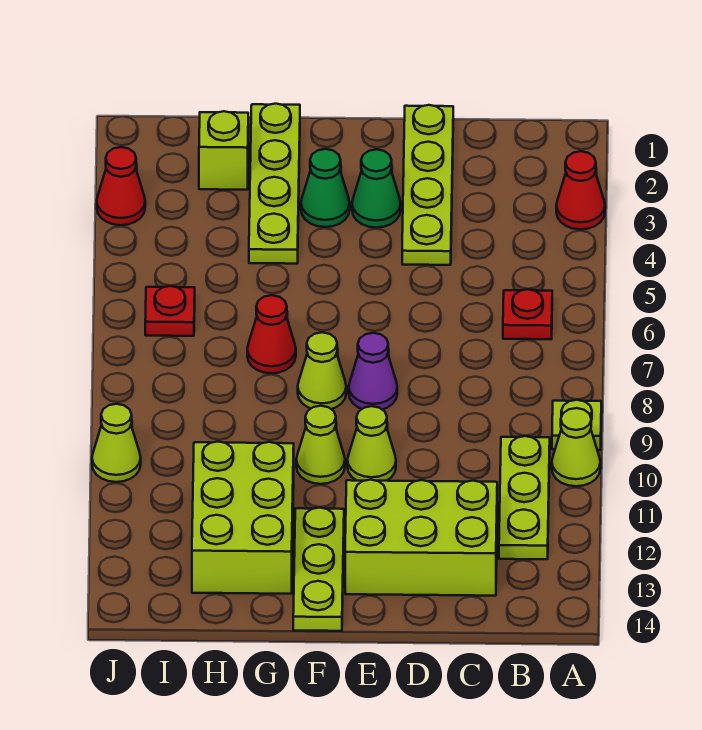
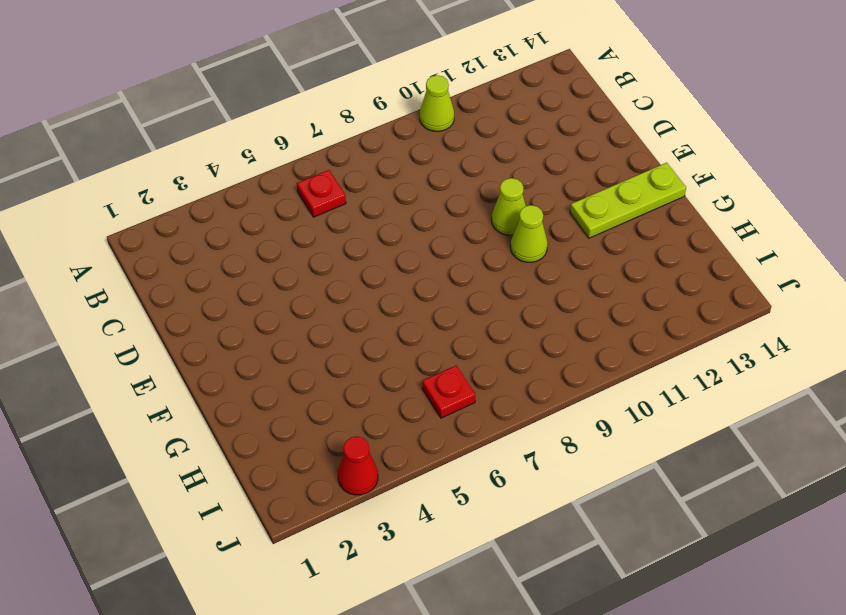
none -> red 1x1 cone [556,151,605,230]
none -> lime 1x1 plate [552,400,601,450]
none -> lime 1x3 plate [499,436,550,559]

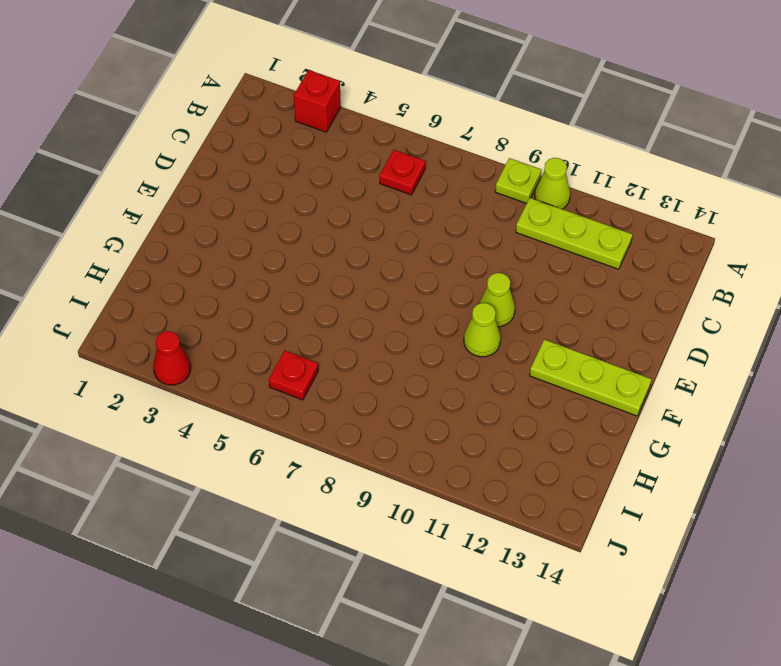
red 1x1 brick [294,70,341,132] -> red 1x1 cone [556,151,605,230]
none -> lime 2x3 brick [345,480,497,596]
none -> lime 1x4 plate [402,105,453,265]
none -> green 1x1 cone [352,149,401,228]

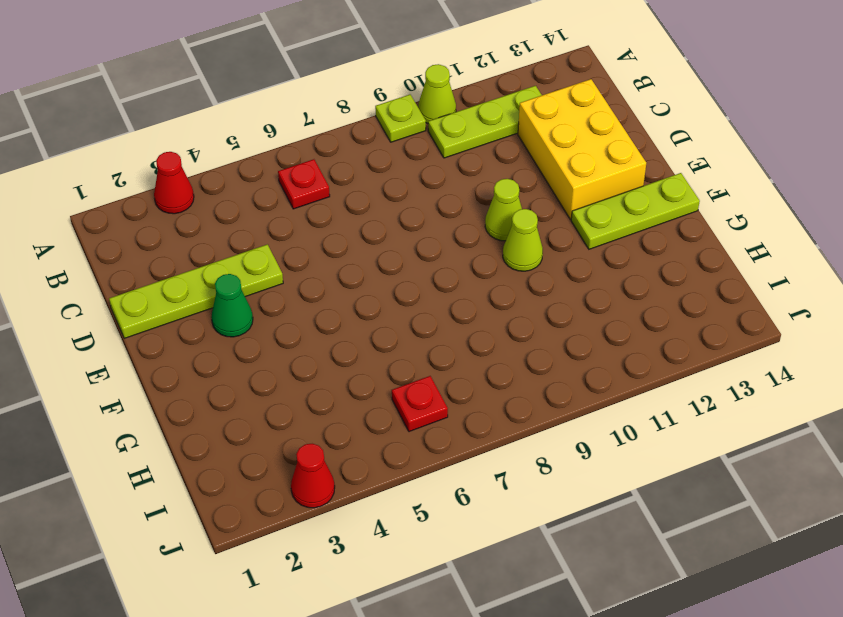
yellow 2x3 brick [518,79,646,219] -> lime 2x3 brick [345,480,497,596]
none -> purple 1x1 cone [349,333,397,410]
none -> green 1x1 cone [301,149,350,227]
none -> lime 1x1 cone [298,332,346,409]

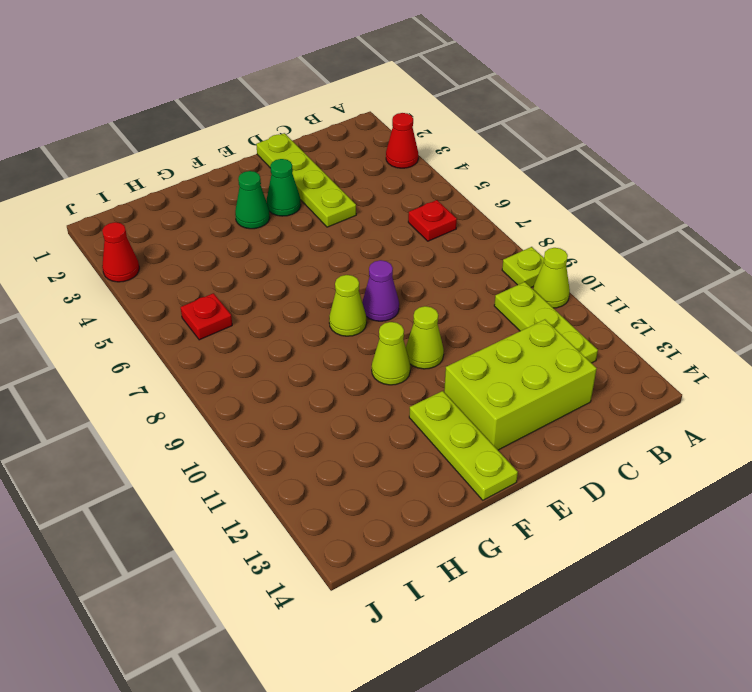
none -> lime 1x4 plate [249,104,300,264]
none -> red 1x1 cone [247,295,296,373]
none -> lime 2x3 brick [192,442,294,594]

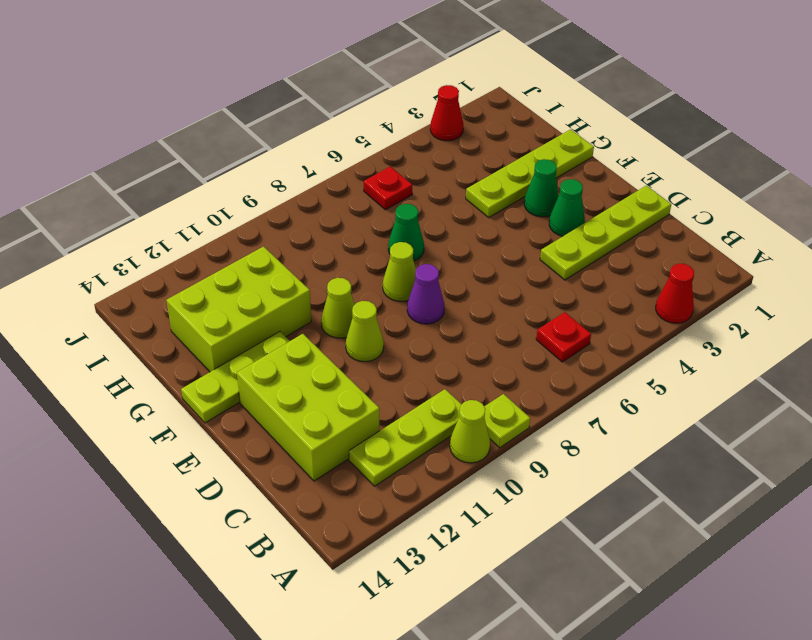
green 1x1 cone [388,204,424,261] -> red 1x1 cone [247,295,296,373]
none -> lime 1x1 brick [199,111,248,190]
none -> lime 1x1 cone [92,404,141,482]

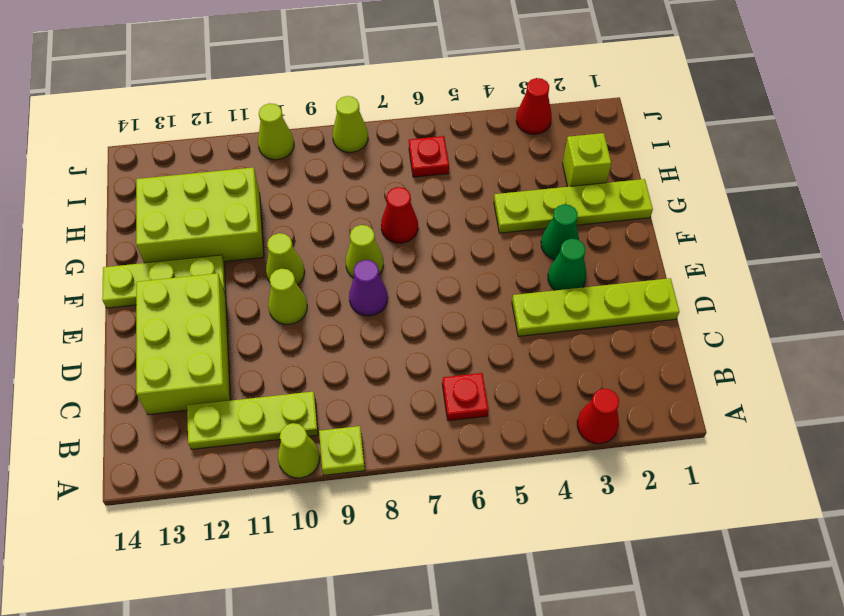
lime 1x1 cone [332,96,368,152] -> none

